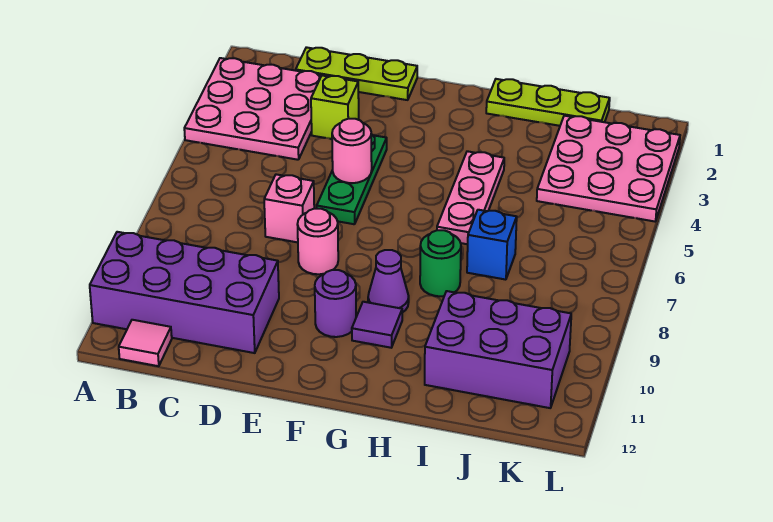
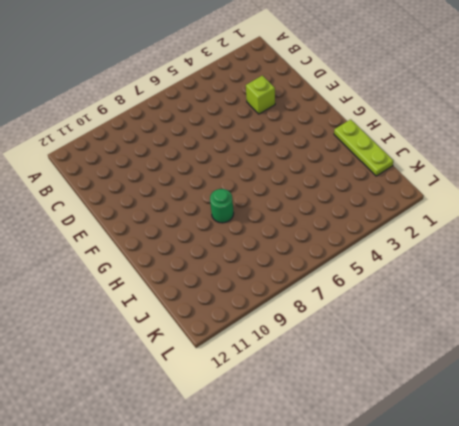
none -> pink 3x3 plate [184,58,330,160]
none -> purple 2x4 brick [90,232,279,353]
none -> pink 1x1 tile [119,320,172,366]

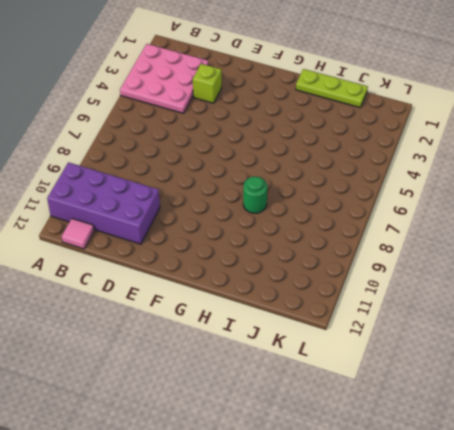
none -> lime 1x3 plate [296,47,417,100]
none -> pink 1x1 brick [264,174,314,242]
none -> green 1x3 plate [317,134,387,224]

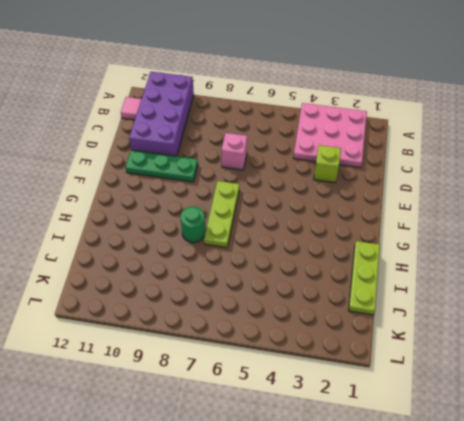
green 1x3 plate [126,150,198,182] -> green 1x3 plate moved to [317,134,387,224]
lime 1x3 plate [204,181,240,248] -> lime 1x3 plate moved to [296,47,417,100]
none -> pink 1x1 round brick [297,209,338,274]
none -> purple 1x1 round brick [315,270,356,337]
none -> purple 1x1 cone [368,250,409,313]

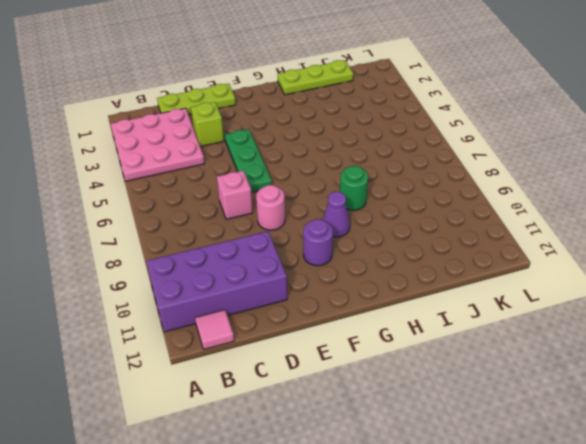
none -> purple 1x1 tile [352,302,402,348]
none -> pink 1x3 plate [437,151,504,244]
none -> blue 1x1 brick [467,210,517,280]

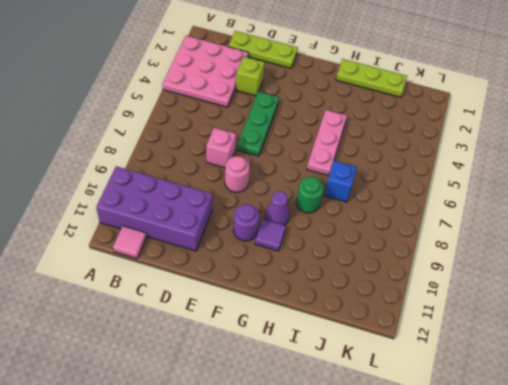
none -> purple 2x3 brick [425,291,571,408]
none -> pink 3x3 plate [537,116,680,221]
none -> pink 1x1 round brick [332,119,372,183]

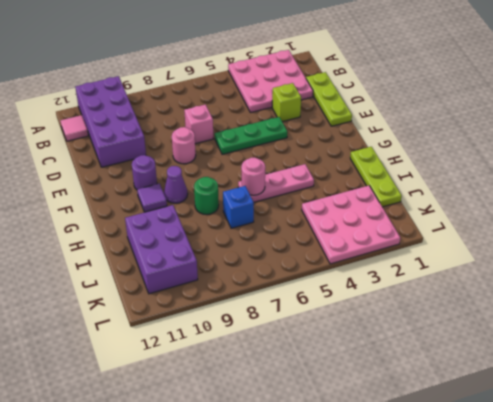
pink 1x1 round brick [241,158,265,195] -> pink 1x1 round brick moved to [332,119,372,183]

